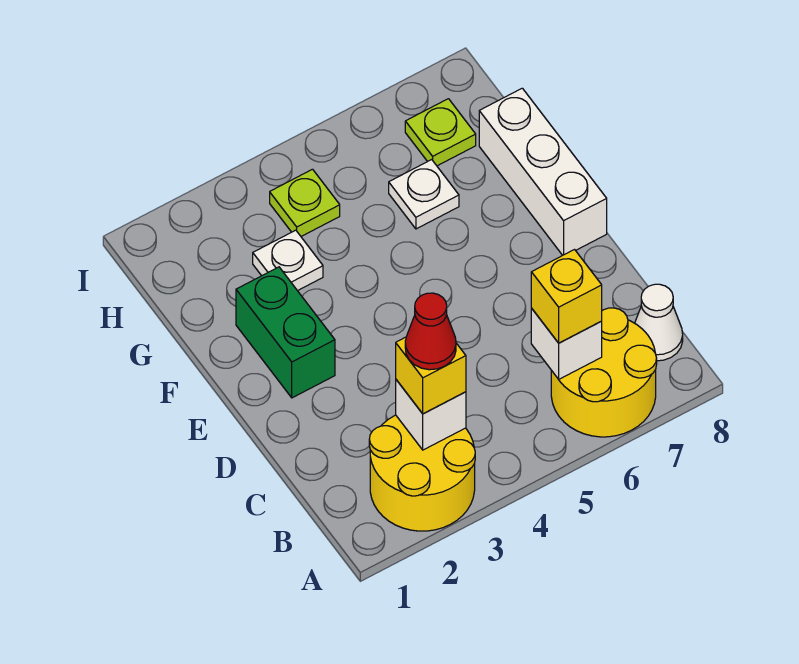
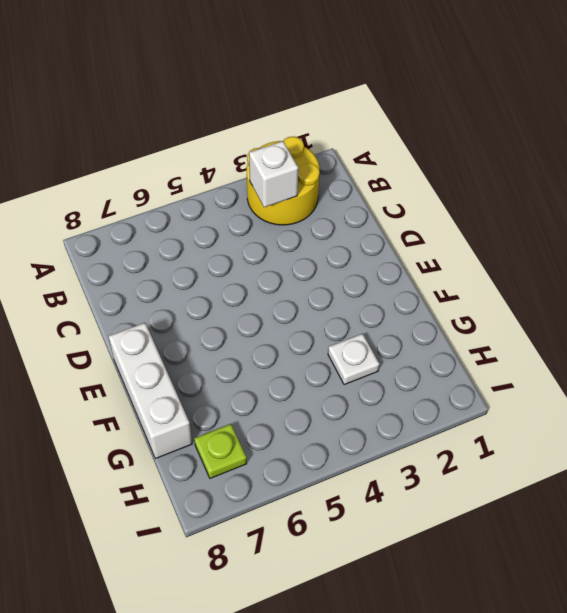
none -> yellow 2x2 round brick [551,308,657,437]
none -> white 1x1 cone [635,284,683,361]
none -> green 1x2 brick [236,267,335,398]

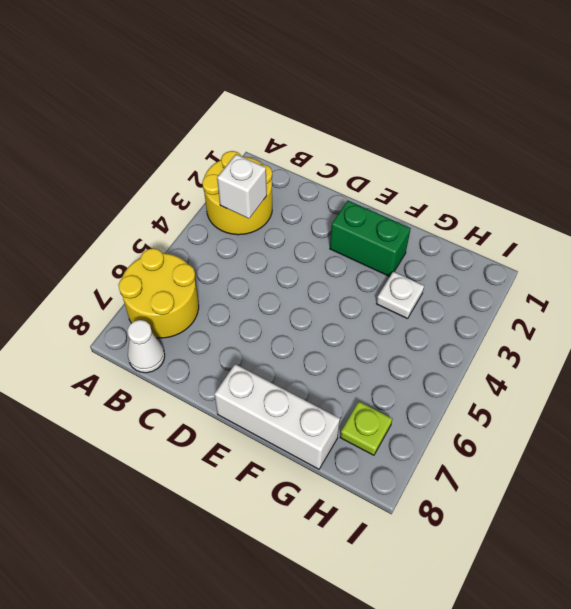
none -> white 1x1 plate [389,160,459,229]
none -> lime 1x1 plate [270,169,340,236]
none -> white 1x1 brick [531,308,602,379]

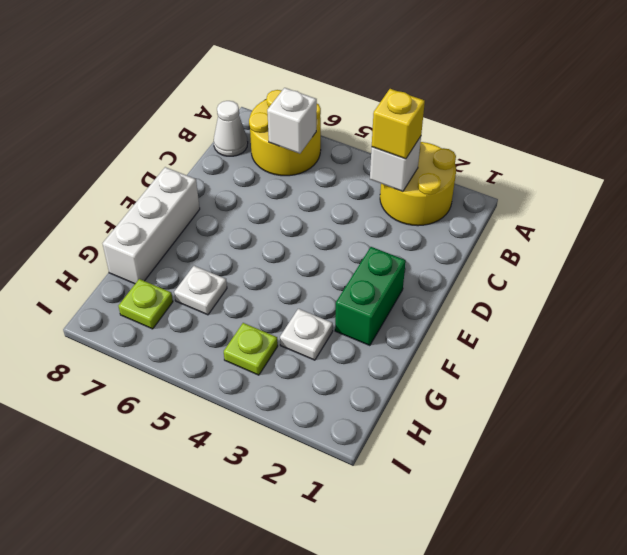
none -> yellow 1x1 brick [531,250,602,343]
none -> red 1x1 cone [405,293,456,370]

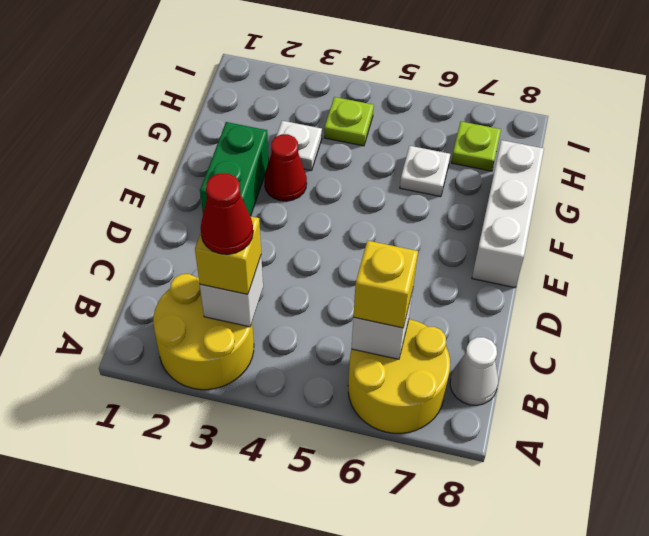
red 1x1 cone [264,134,307,201] -> none

